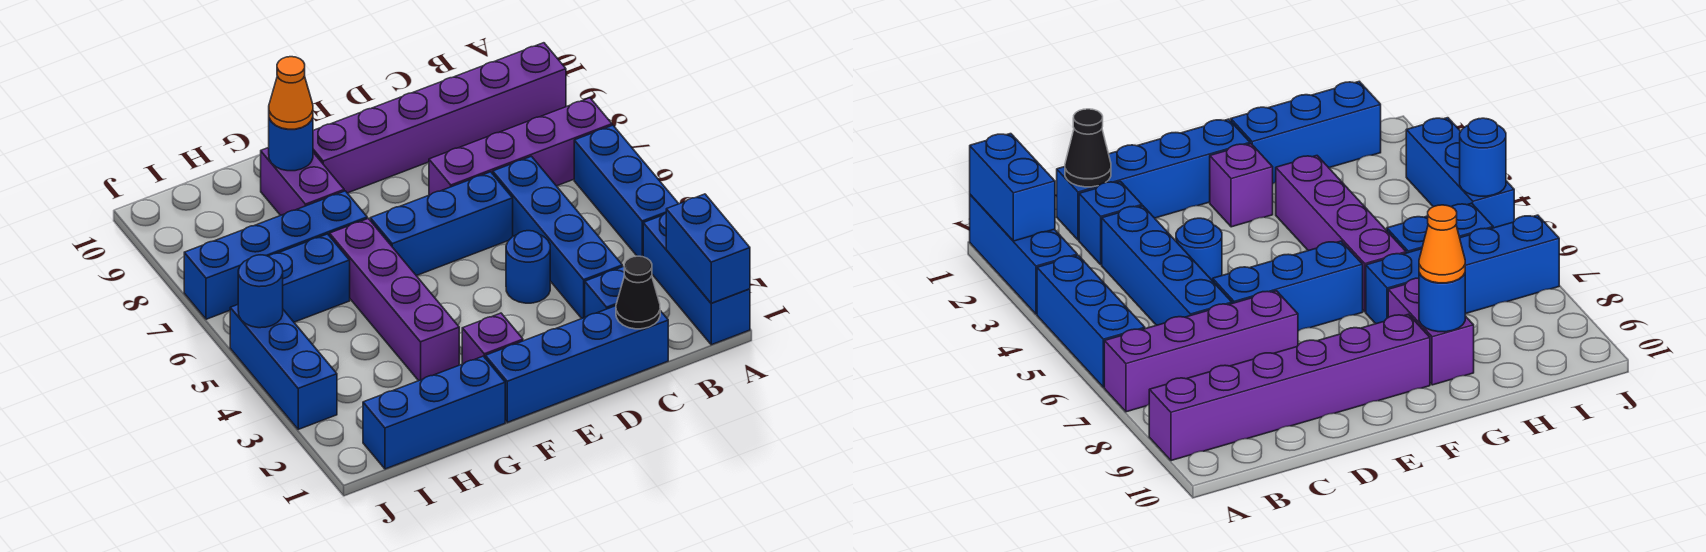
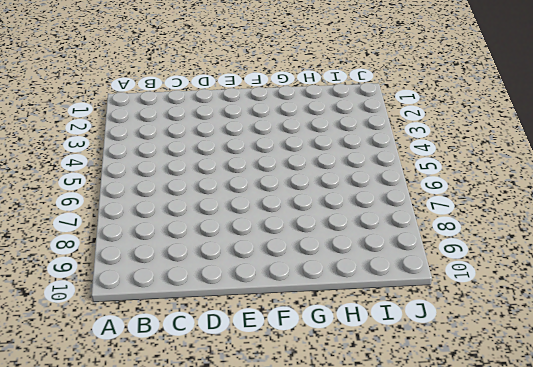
none -> blue 1x3 brick [643,213,750,345]
none -> blue 1x3 brick [574,125,679,257]
none -> purple 1x4 brick [429,98,612,195]

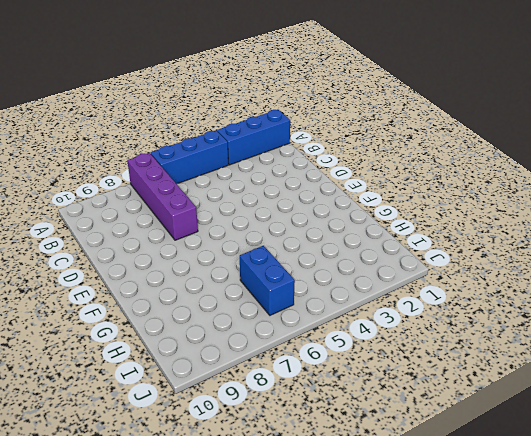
none -> purple 1x6 brick [313,43,566,193]
none -> blue 1x4 brick [485,306,668,422]
none -> blue 1x1 brick [585,267,625,317]

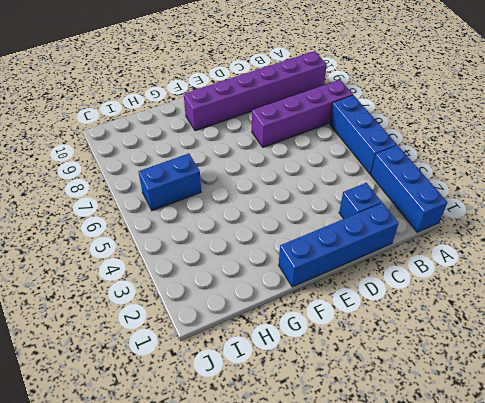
none -> blue 1x4 brick [493,156,622,318]
none -> blue 1x1 round brick [506,231,550,303]
none -> blue 1x3 brick [370,172,513,276]

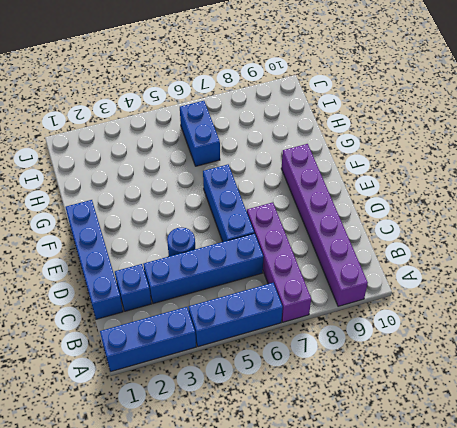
none -> purple 1x1 brick [462,313,523,364]
none -> blue 1x3 brick [363,356,505,469]
none -> purple 1x4 brick [330,219,459,381]

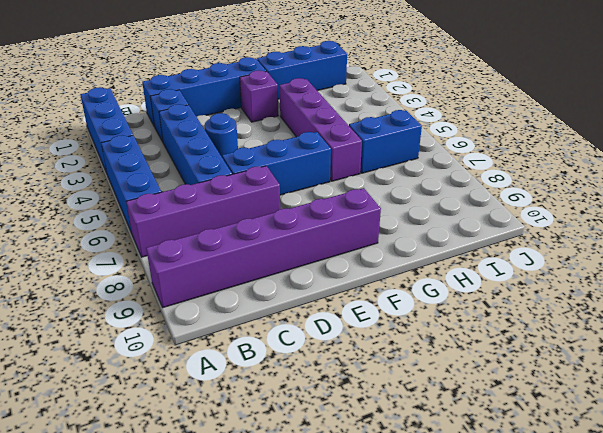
none -> blue 1x4 brick [184,191,367,319]
none -> purple 1x2 brick [261,148,344,215]
none -> blue 1x3 brick [230,305,337,429]

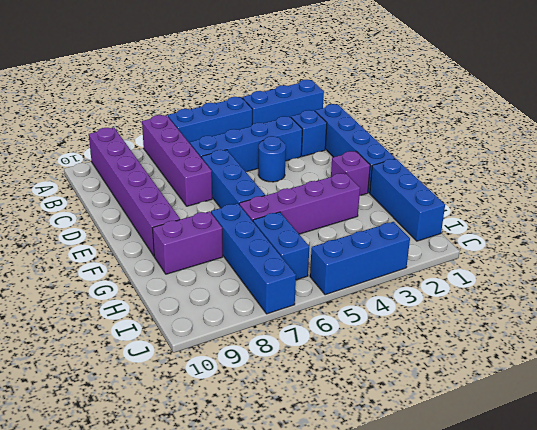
none -> blue 1x2 brick [666,194,750,303]
none -> black 1x1 cone [616,256,660,329]
none -> blue 1x1 round brick [269,118,313,171]

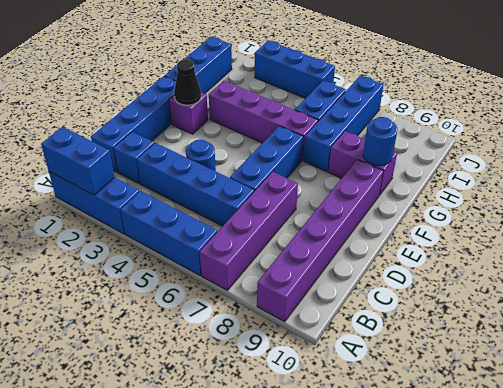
black 1x1 cone [174,59,201,105] -> black 1x1 cone moved to [616,256,660,329]
none -> blue 1x1 round brick [238,255,283,328]
none -> orange 1x1 cone [269,57,313,129]

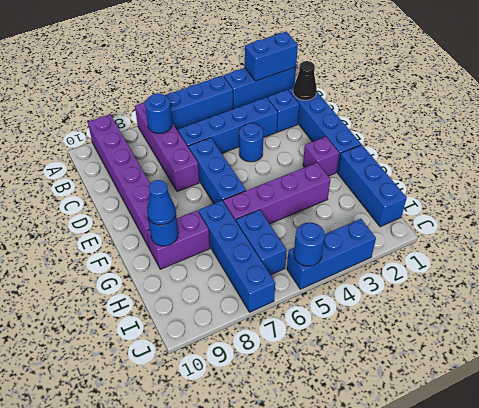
blue 1x1 round brick [145,93,172,133] -> none
blue 1x1 cone [147,180,176,225] -> orange 1x1 cone [269,57,313,129]

